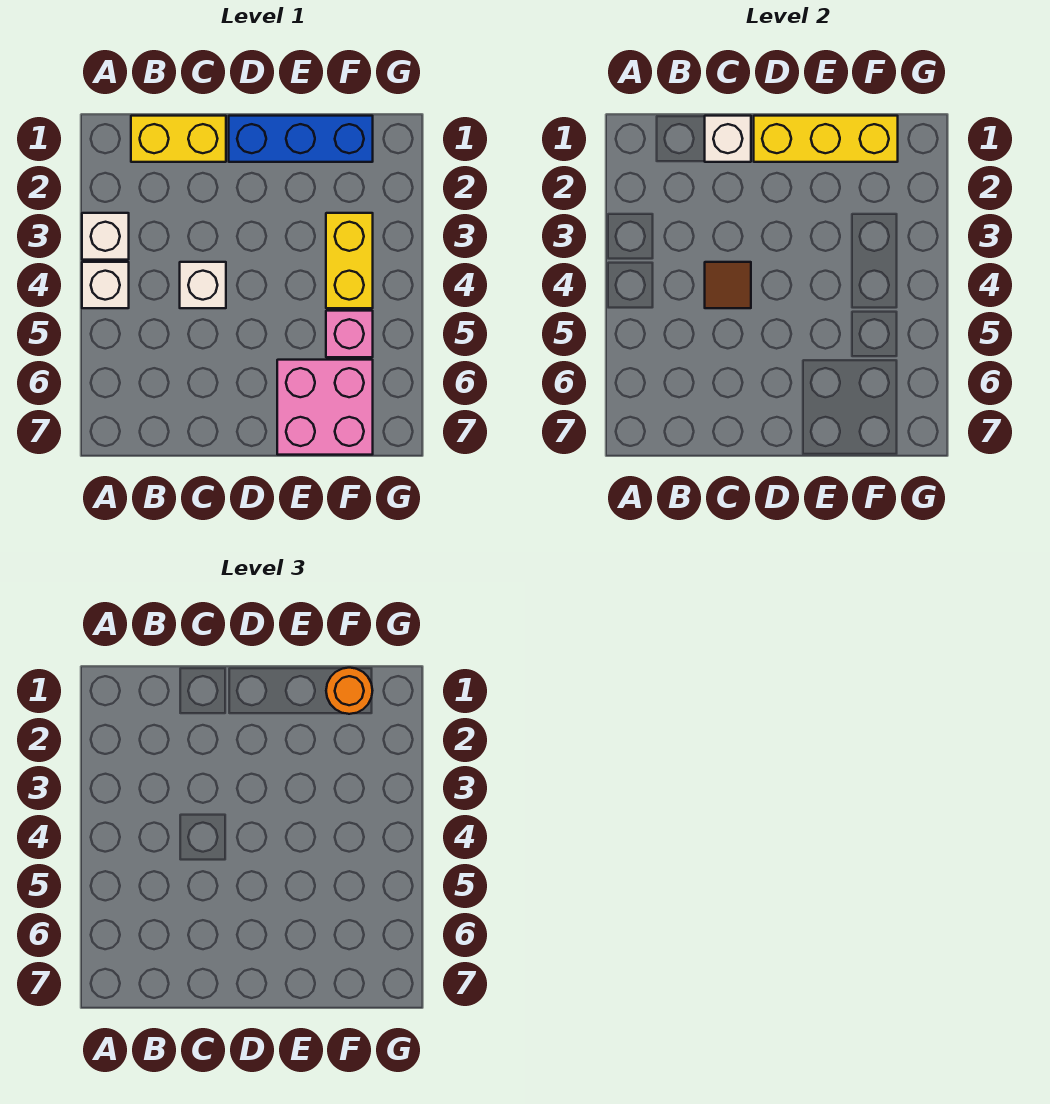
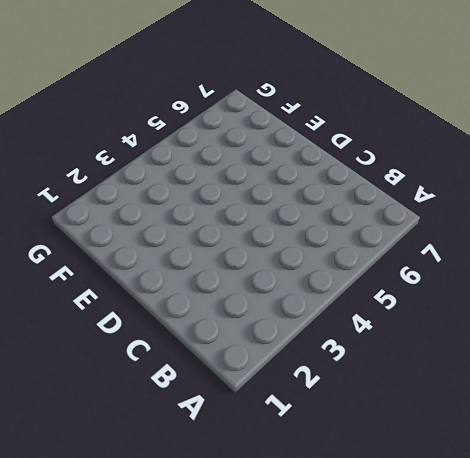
none -> white 1x1 brick [82,213,129,260]
none -> white 1x1 brick [82,262,129,308]
none -> yellow 1x2 brick [131,116,226,162]

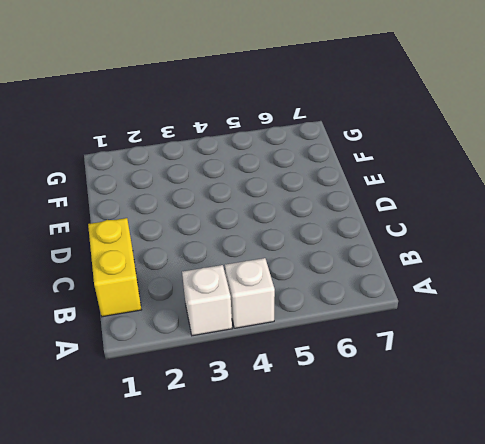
none -> white 1x1 brick [180,262,226,308]
none -> blue 1x3 brick [229,116,373,162]
none -> pink 2x2 brick [277,360,373,455]

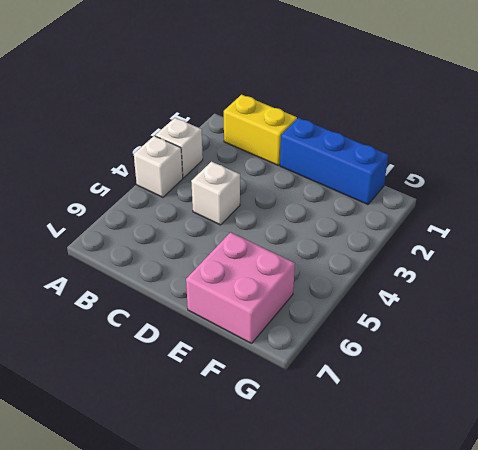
none -> yellow 1x2 brick [326,213,373,308]
none -> pink 1x1 brick [326,311,373,357]
none -> white 1x1 brick [705,116,751,162]

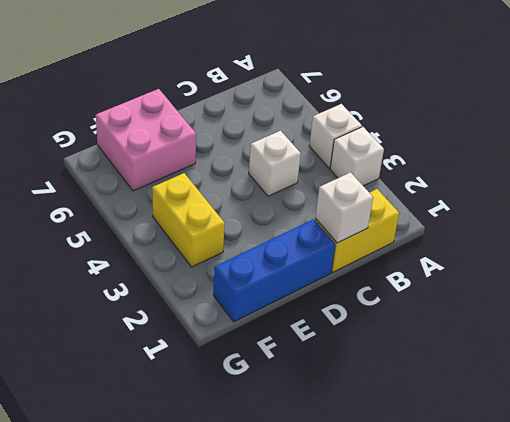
none -> pink 1x1 brick [326,311,373,357]
none -> brown 1x1 tile [705,262,751,308]
none -> yellow 1x3 brick [754,116,898,162]

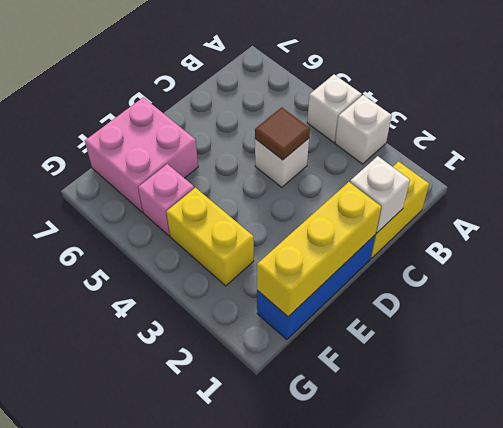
none -> orange 1x1 round brick [326,668,373,714]

